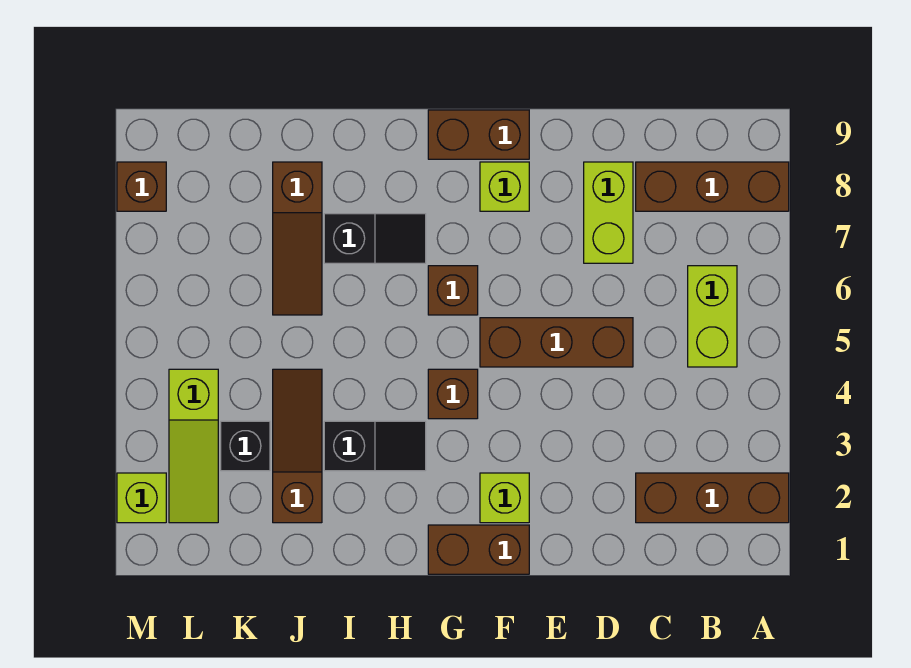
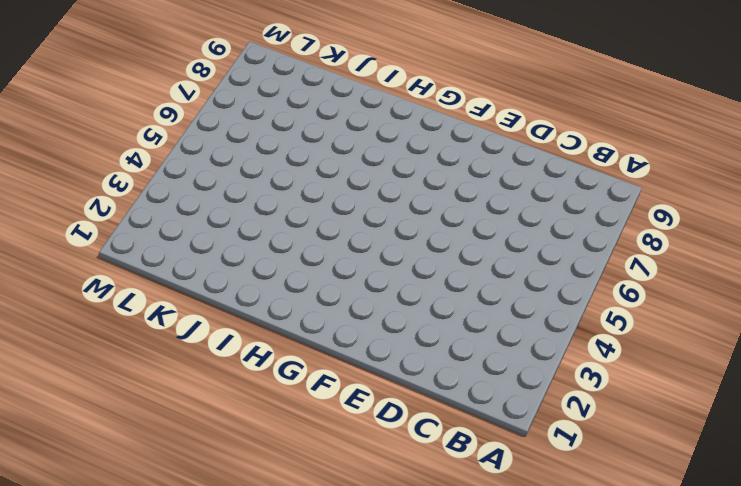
none -> brown 1x3 brick [636,473,789,523]
none -> brown 1x3 brick [636,162,789,211]
none -> lime 1x2 brick [688,266,737,367]

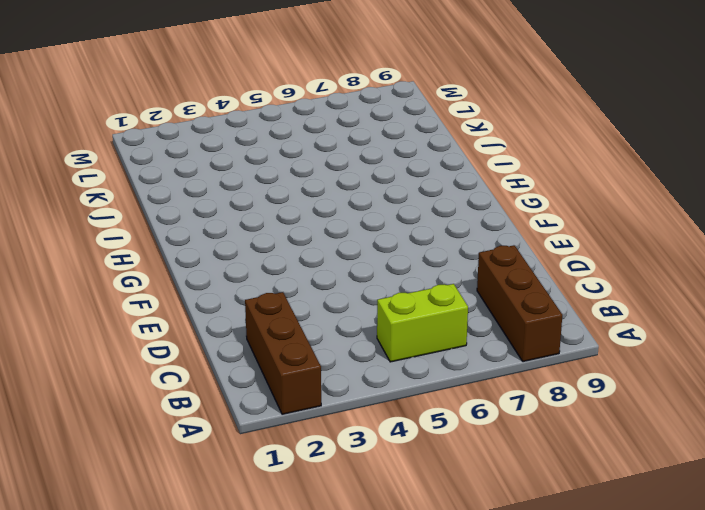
none -> brown 1x3 brick [480,318,633,367]
none -> lime 1x2 brick [584,162,633,263]
none -> brown 1x2 brick [428,525,529,574]

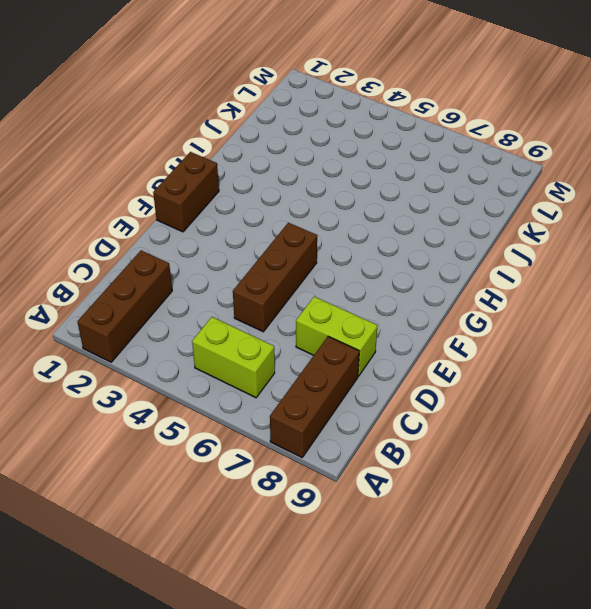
none -> lime 1x1 brick [480,473,529,523]
none -> lime 1x1 brick [480,162,529,211]
none -> brown 1x2 brick [428,110,529,159]

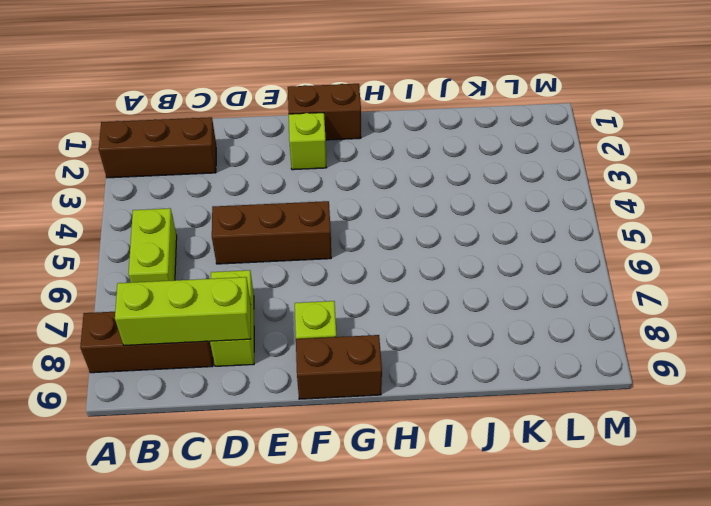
lime 1x3 brick [115,277,251,345] -> none
none -> brown 1x1 brick [428,369,478,419]
none -> brown 1x1 brick [428,266,478,315]
none -> black 1x2 slope [324,421,426,471]

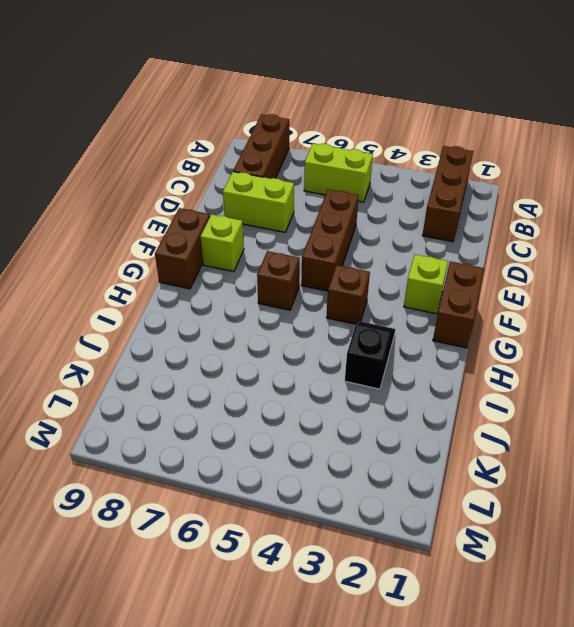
none -> black 1x2 slope [324,214,426,263]
none -> brown 1x3 slope [273,369,322,523]
none -> brown 1x3 slope [273,162,322,315]

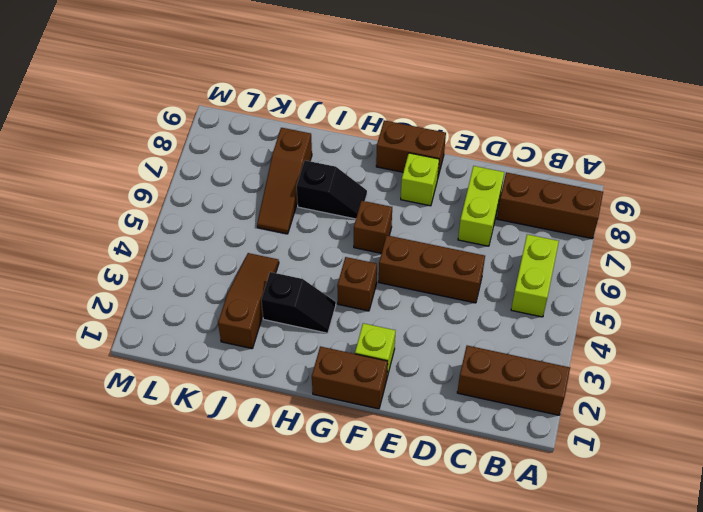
none -> black 1x1 brick [221,421,270,471]
none -> lime 1x3 slope [169,369,218,523]
none -> lime 1x1 brick [117,473,166,523]

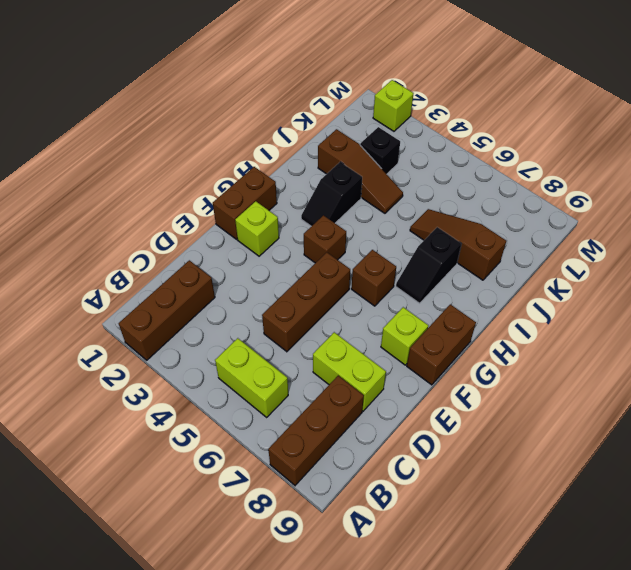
none -> lime 1x3 slope [169,369,218,523]
none -> brown 1x1 brick [117,162,166,211]

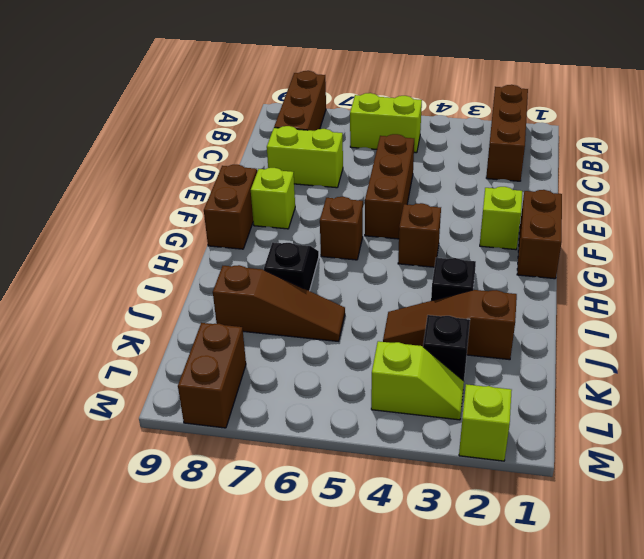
lime 1x2 slope [371,341,464,420] -> lime 1x3 slope [169,369,218,523]
brown 1x2 brick [178,323,246,428] -> brown 1x1 brick [117,162,166,211]

